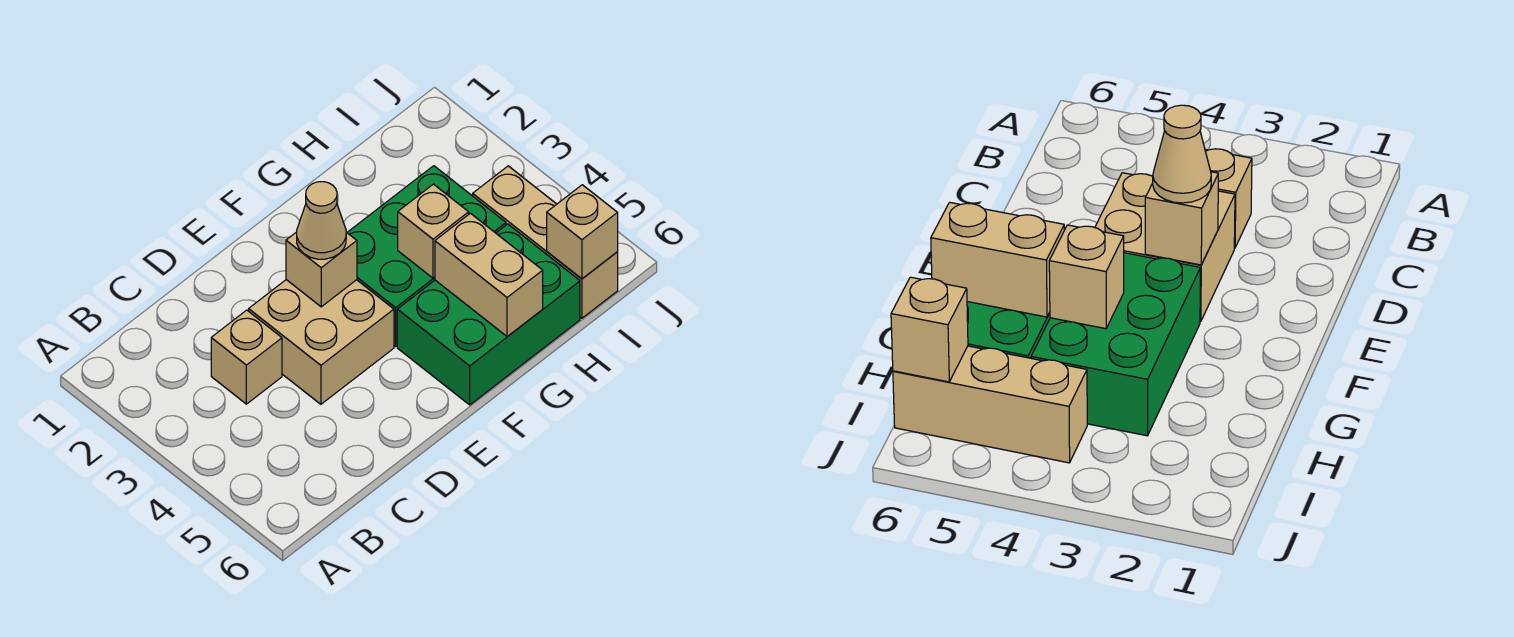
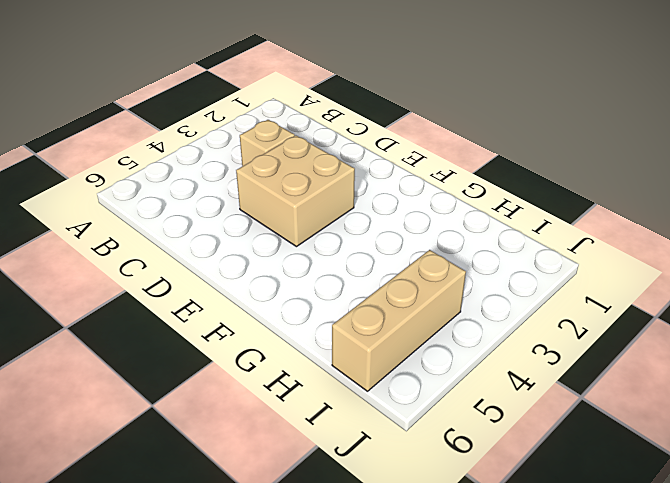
none -> green 2x3 brick [347,166,506,346]
none -> green 2x3 brick [397,224,580,405]

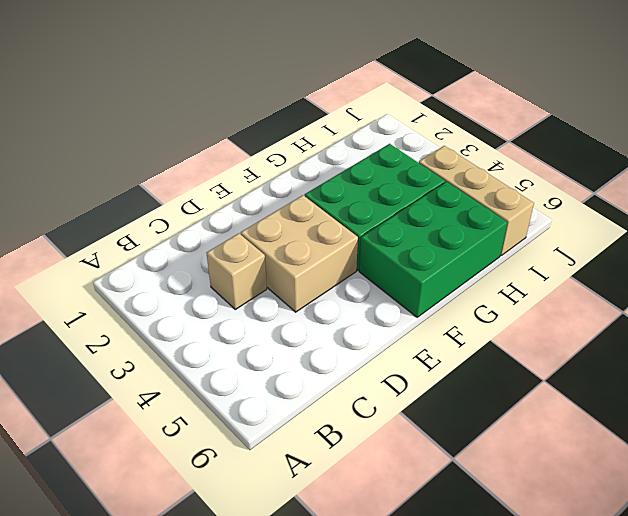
none -> tan 1x1 brick [286,232,357,307]
none -> tan 1x1 brick [398,184,469,278]

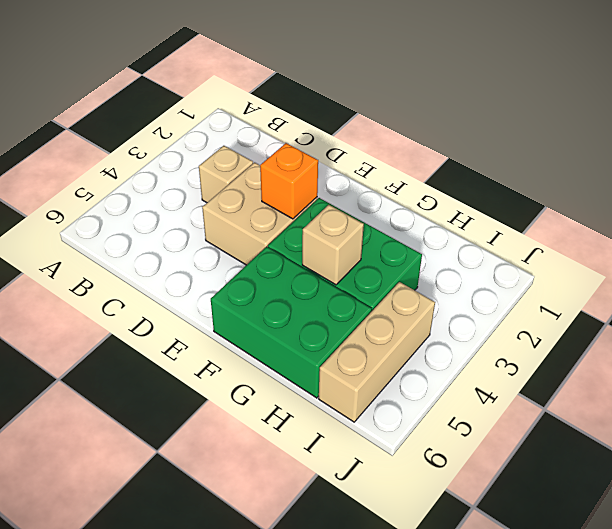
orange 1x1 brick [260,143,318,219] -> tan 1x1 brick [286,232,357,307]
none -> tan 1x2 brick [435,213,543,337]
none -> tan 1x1 brick [547,185,618,279]

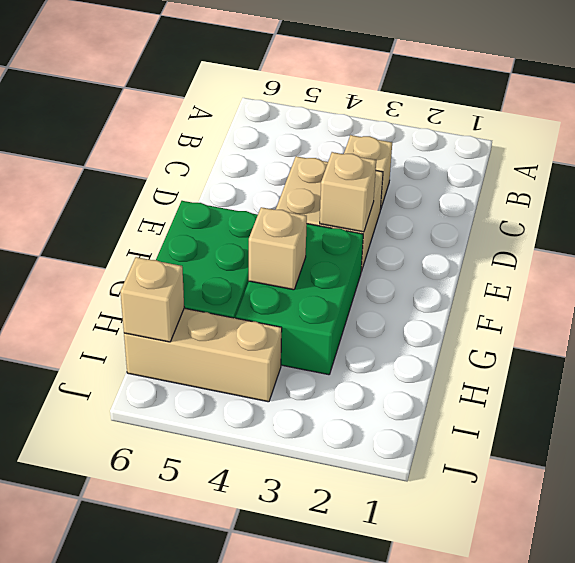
none -> tan 1x2 brick [435,213,543,337]
none -> tan 1x1 cone [297,182,346,259]

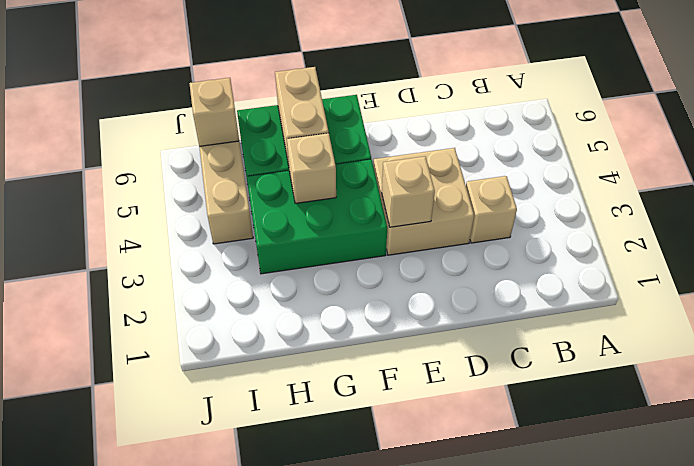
none -> tan 1x1 cone [297,182,346,259]

